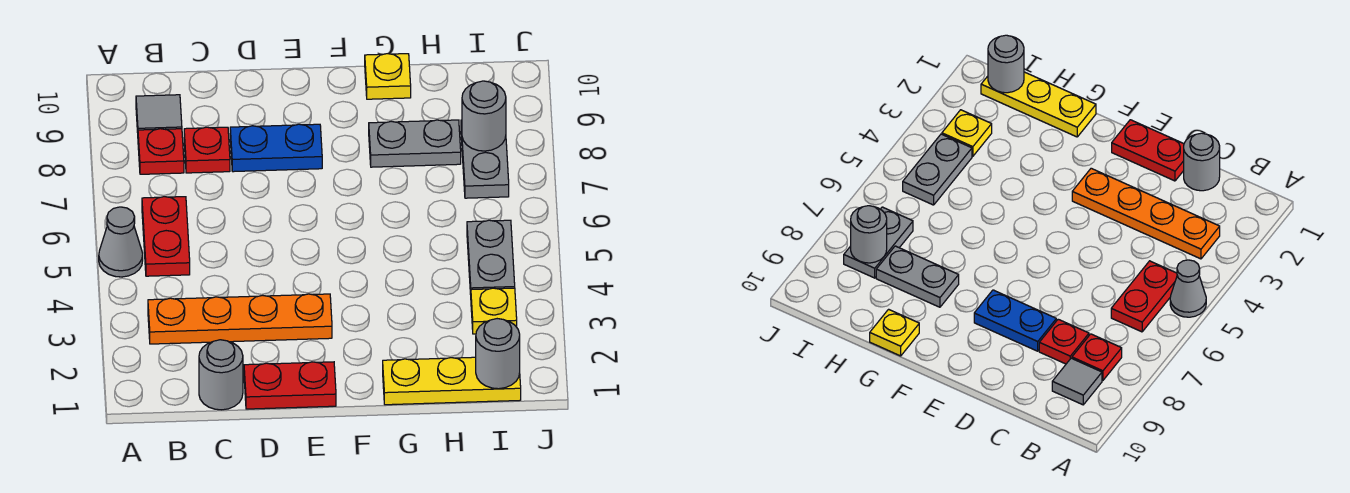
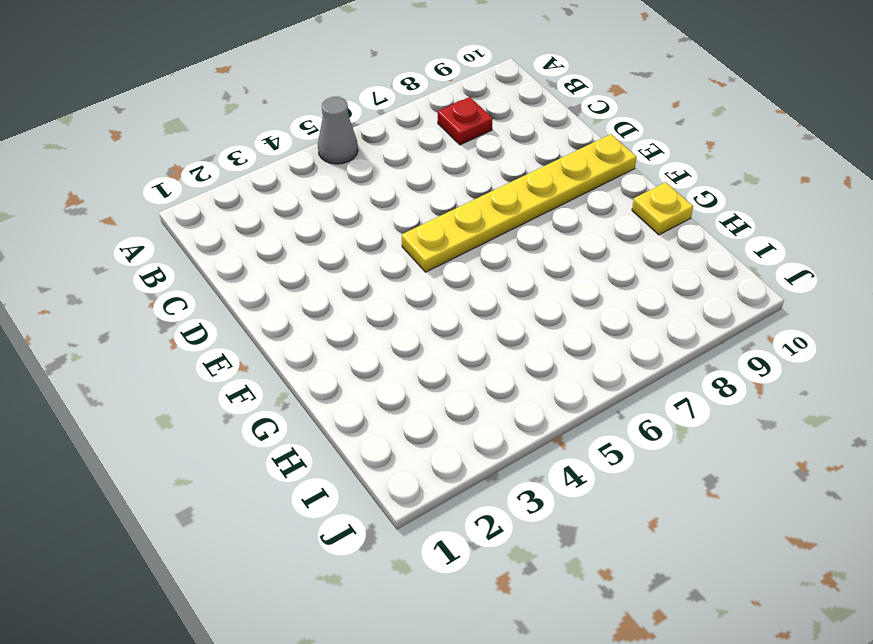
yellow 1x6 plate [402,134,637,272] -> blue 1x2 plate [230,124,322,172]
none -> orange 1x4 plate [148,294,332,344]
none -> red 1x2 plate [142,197,190,276]
none -> grey 1x1 tile [136,95,182,133]

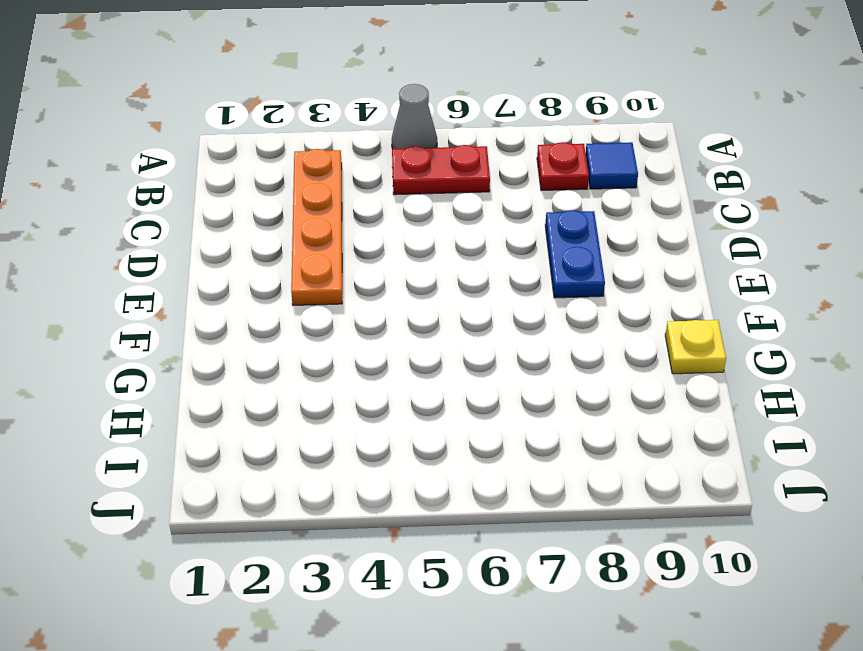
blue 1x1 tile [586,142,638,189] -> grey 1x1 tile [136,95,182,133]
none -> grey 1x1 round brick [199,340,243,410]
none -> red 1x1 plate [184,127,230,173]
none -> red 1x2 plate [244,362,336,409]

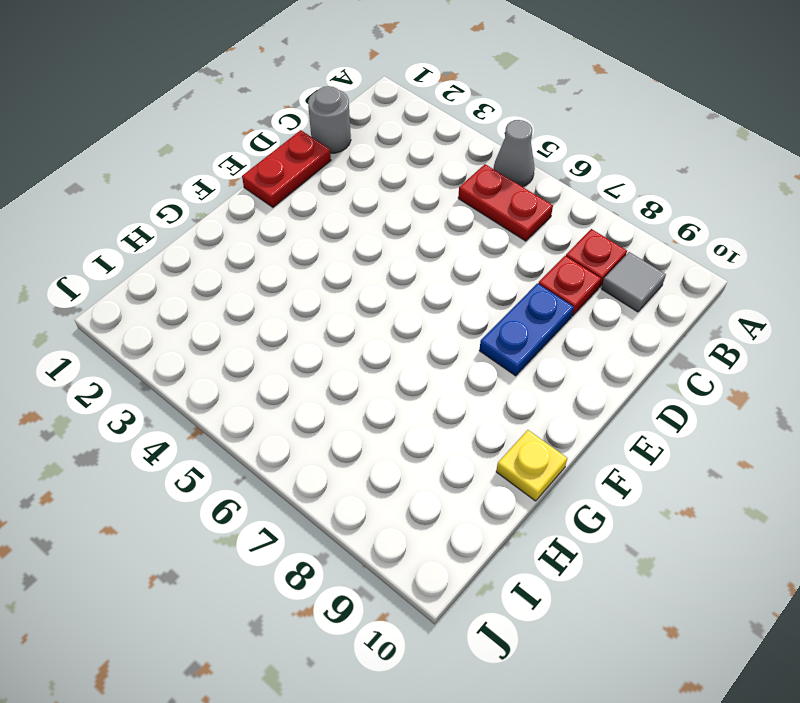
none -> orange 1x4 plate [148,294,332,344]
none -> yellow 1x3 plate [383,357,521,405]
none -> grey 1x2 plate [369,120,461,167]

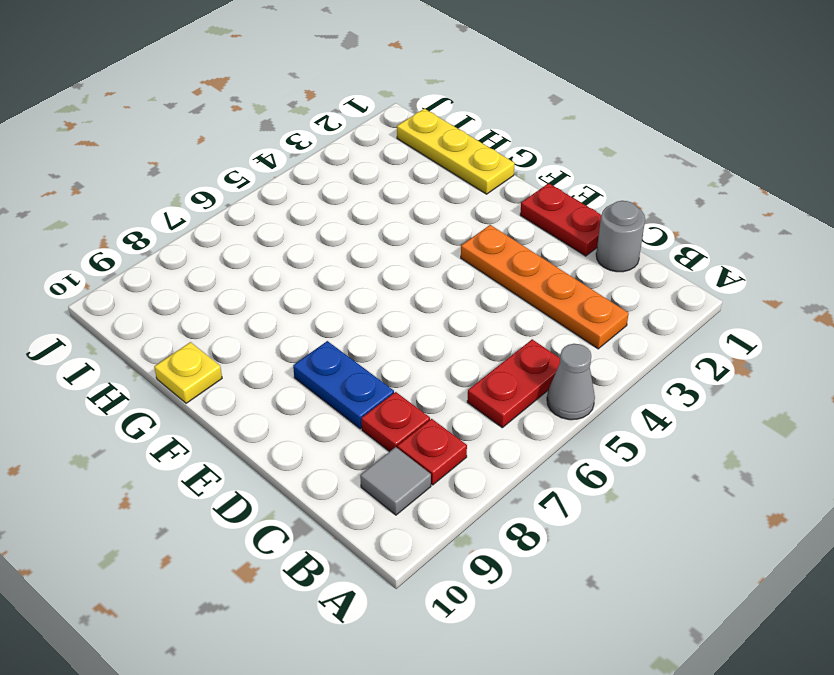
none -> grey 1x2 plate [369,120,461,167]
none -> yellow 1x1 plate [471,288,517,334]
none -> grey 1x2 plate [467,220,515,294]

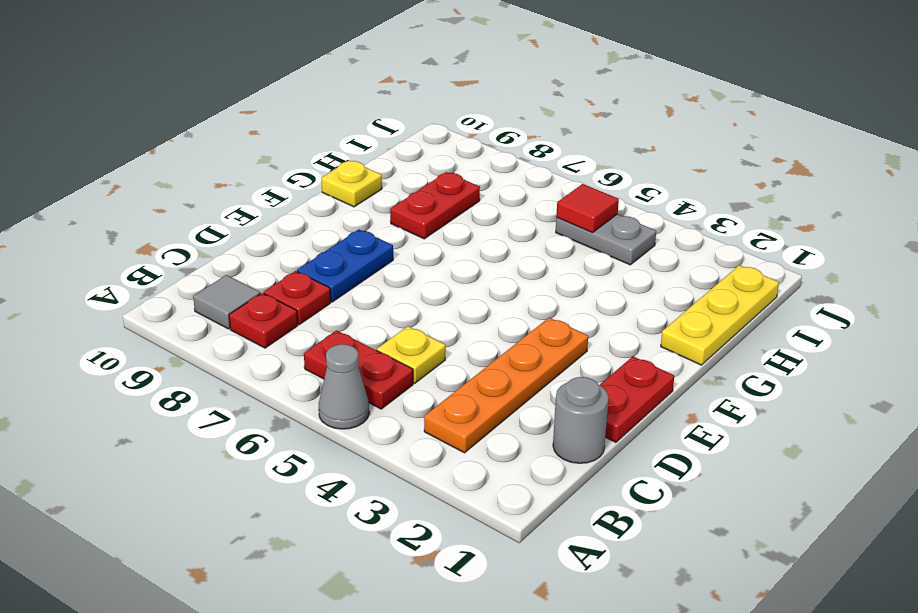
yellow 1x1 plate [377,326,446,383] -> yellow 1x1 plate moved to [471,288,517,334]
red 1x2 plate [390,172,480,239] -> grey 1x2 plate [369,120,461,167]
red 1x1 tile [556,184,619,233] -> none
none -> grey 1x2 plate [461,120,509,198]
none -> grey 1x1 round brick [476,319,520,389]
none -> grey 1x1 round brick [462,81,506,151]

